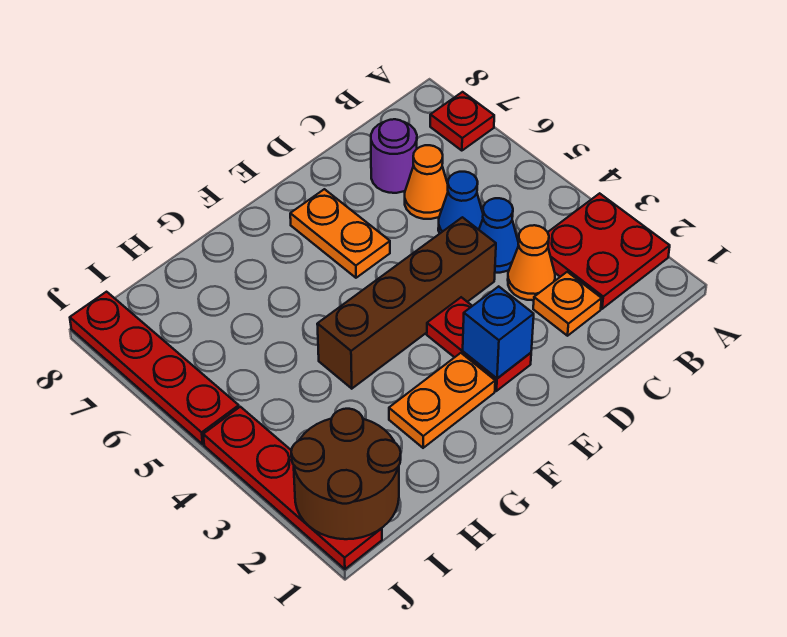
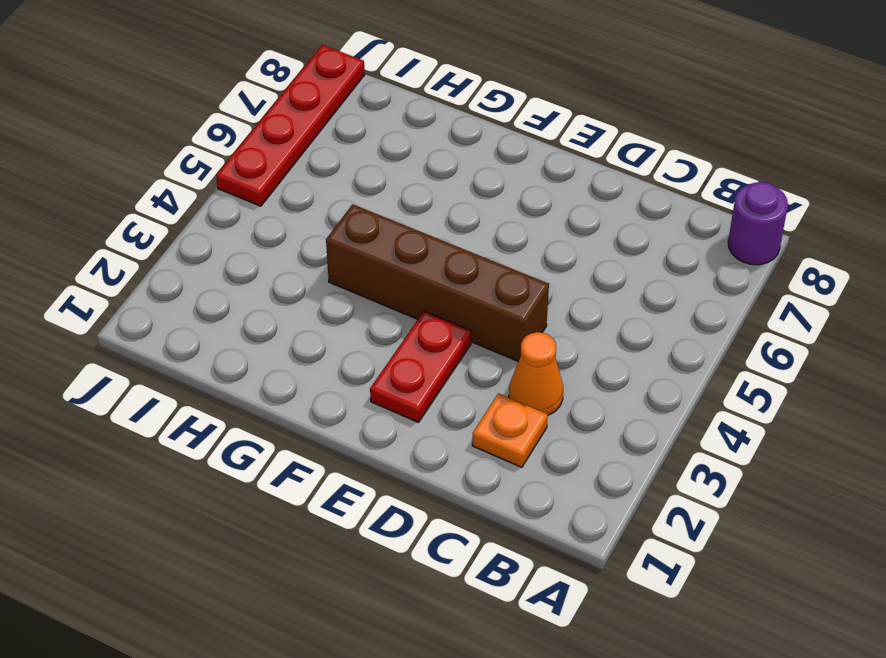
purple 1x1 round brick [728,182,788,265] -> purple 1x1 round brick moved to [371,119,417,193]
none -> red 2x2 plate [548,193,670,309]
none -> red 1x1 plate [430,92,494,151]
none -> blue 1x1 cone [479,198,519,273]

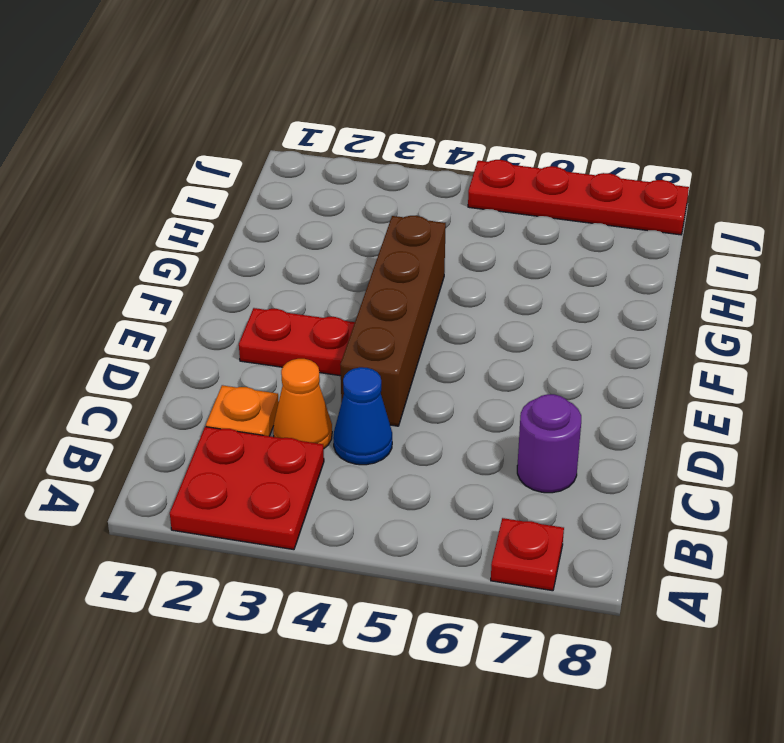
none -> blue 1x1 cone [438,172,483,233]
none -> orange 1x1 cone [405,145,448,219]
none -> orange 1x2 plate [290,189,390,278]

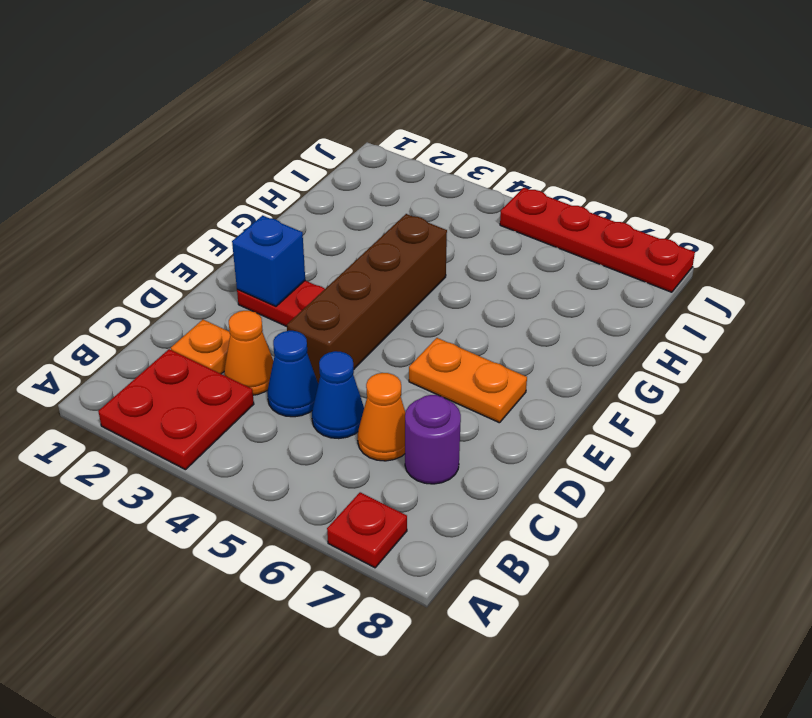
none -> orange 1x2 plate [389,353,495,448]
none -> red 1x4 plate [203,407,382,569]
none -> brown 2x2 round brick [291,409,401,539]

